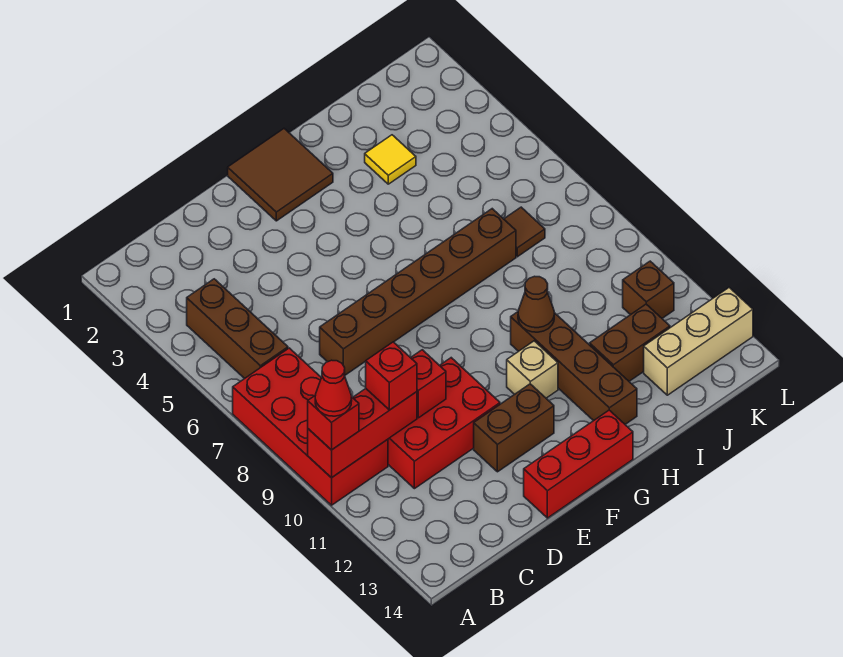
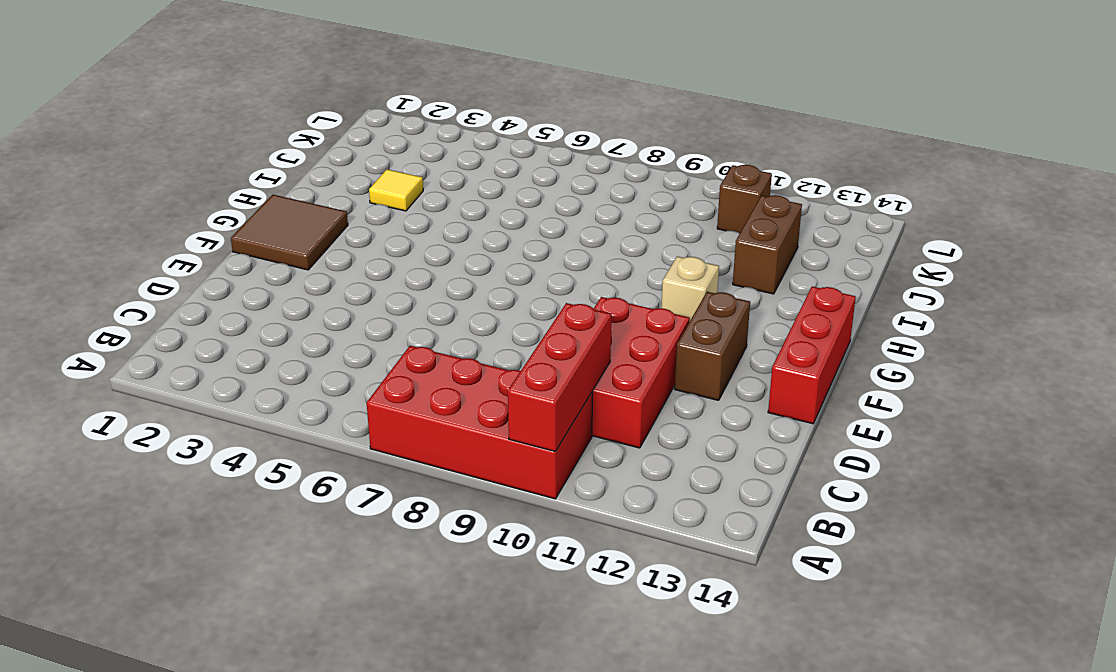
none -> brown 1x3 brick [187,279,288,379]
none -> brown 1x6 brick [320,209,516,376]
none -> brown 1x4 brick [511,312,637,424]

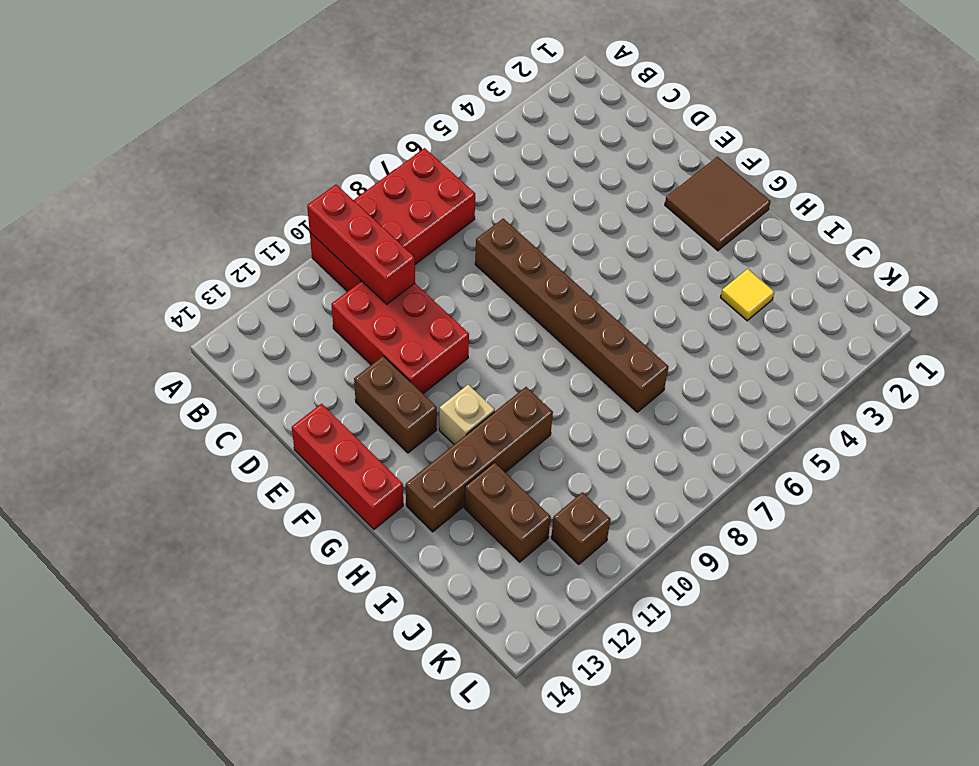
none -> brown 1x3 brick [187,279,288,379]
none -> brown 1x1 tile [504,207,545,257]
none -> tan 1x3 brick [644,288,753,395]

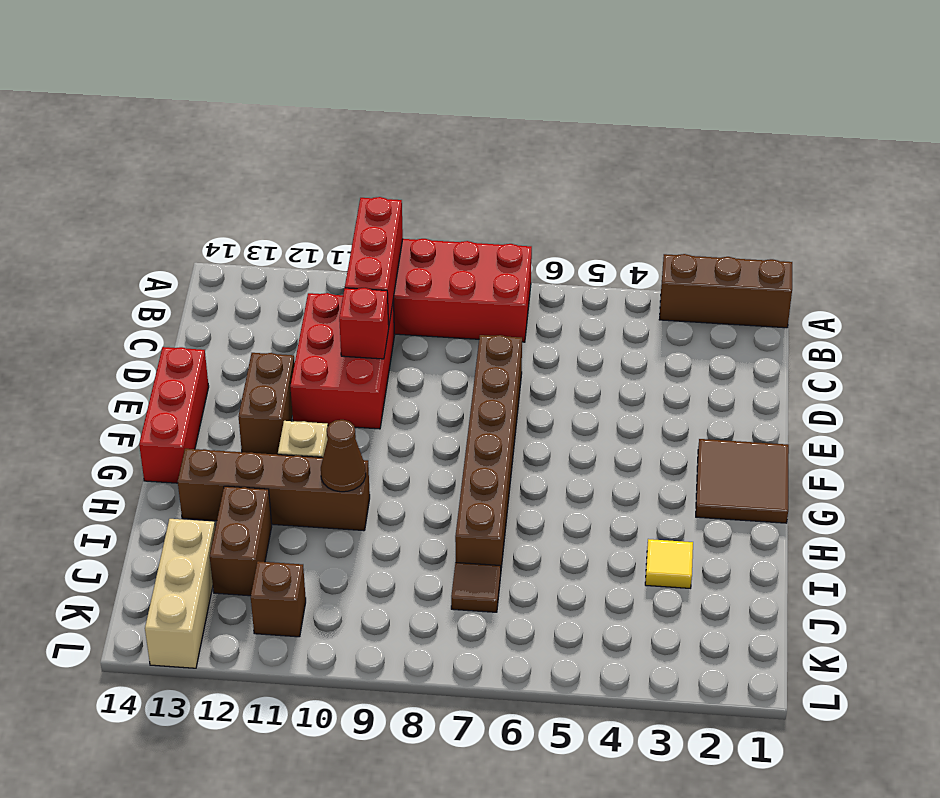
brown 1x3 brick [659,254,792,328] -> brown 1x3 brick moved to [187,279,288,379]
none -> red 1x1 brick [308,396,359,450]
none -> red 1x1 brick [366,342,417,410]
none -> red 1x1 cone [315,360,352,416]

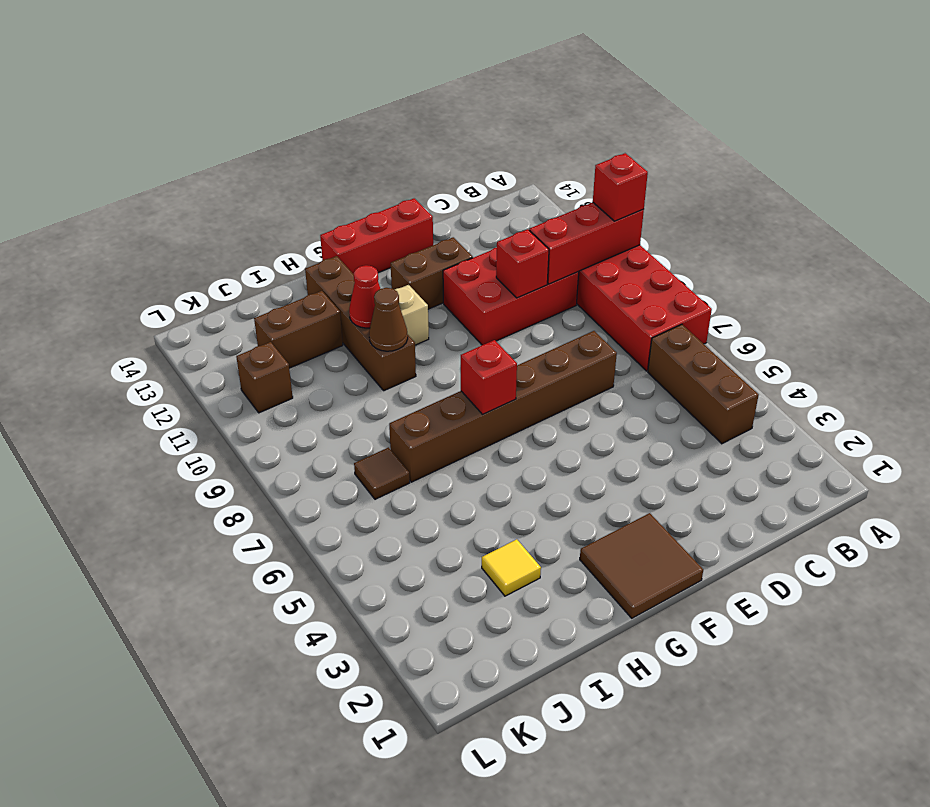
red 1x1 brick [461,340,517,414] -> red 1x1 brick moved to [366,342,417,410]
red 1x1 cone [349,265,380,328] -> red 1x1 cone moved to [315,360,352,416]
none -> tan 1x3 brick [644,288,753,395]

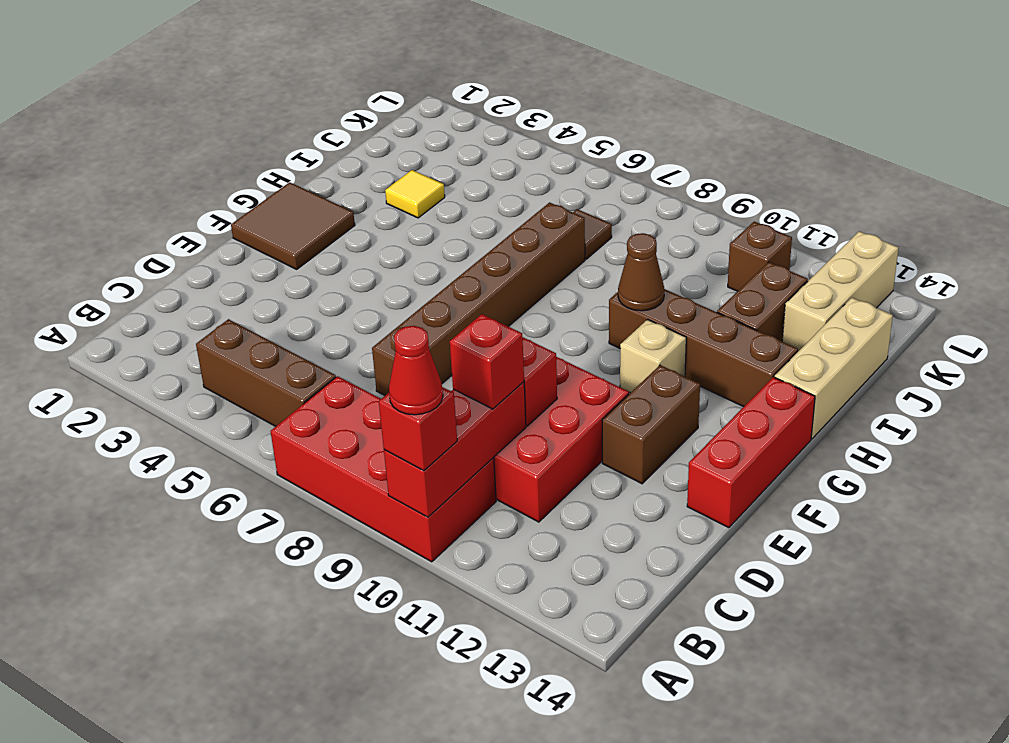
tan 1x3 brick [775,298,893,439] -> none

